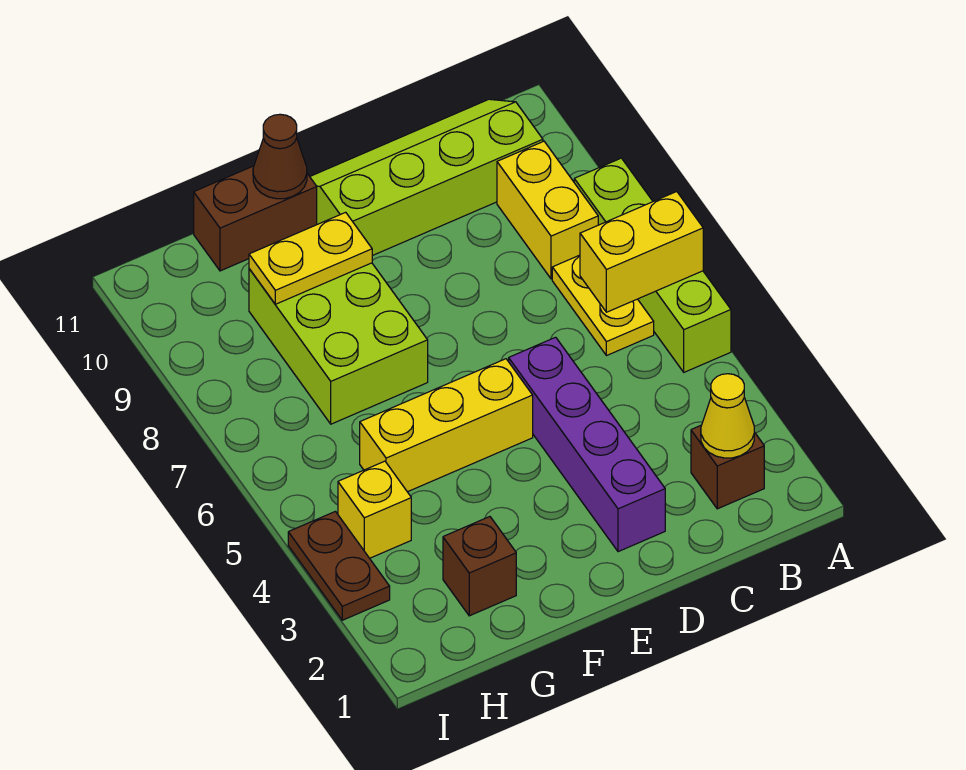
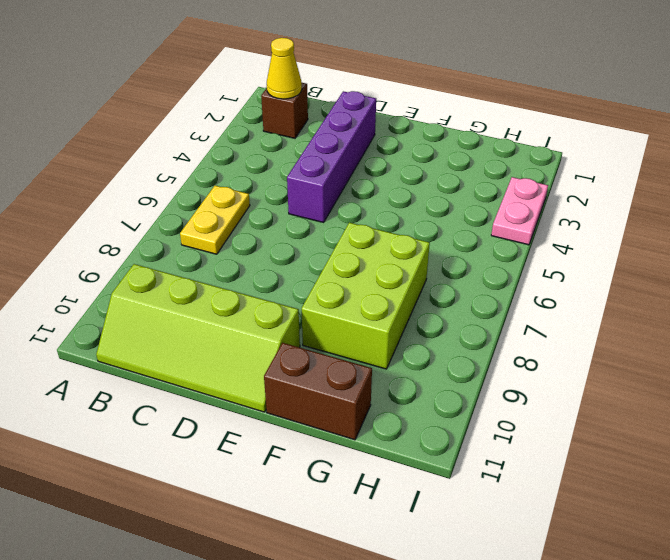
pink 1x2 plate [491,177,548,245] -> brown 1x2 plate [288,511,390,620]
none -> lime 1x4 brick [574,158,731,372]
none -> yellow 1x2 brick [497,141,598,279]
none -> yellow 1x3 brick [360,359,533,492]

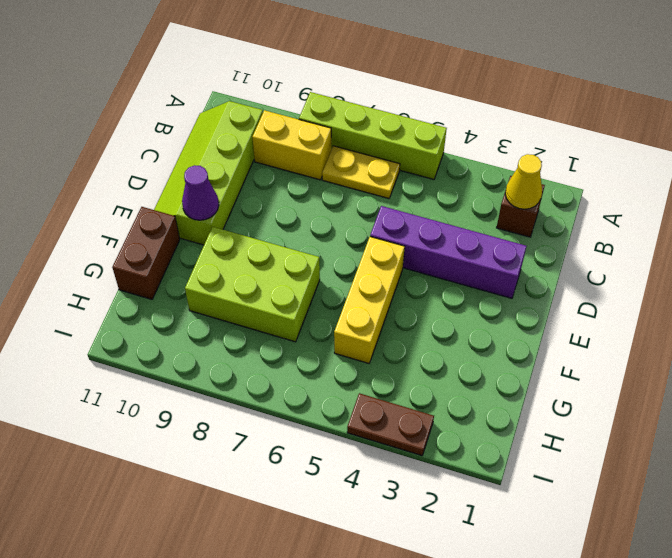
purple 1x1 cone [182,165,219,220] -> none
none -> brown 1x1 brick [443,517,516,616]
none -> yellow 1x1 brick [338,461,411,558]
none -> yellow 1x2 brick [580,192,703,312]

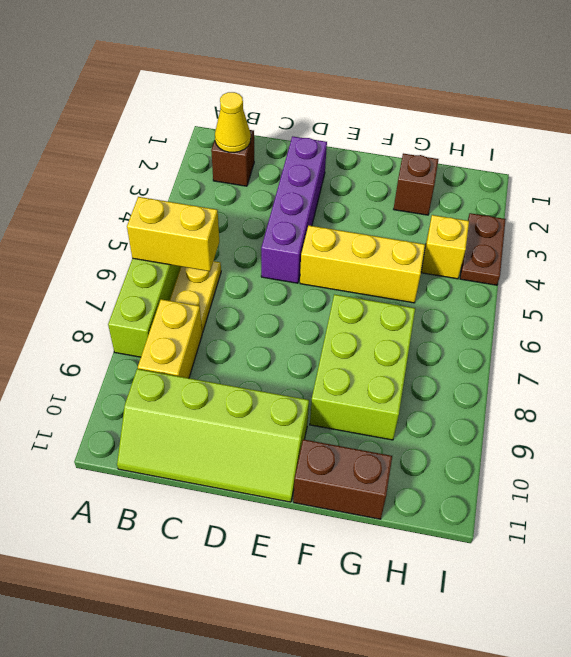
none -> yellow 1x2 plate [249,212,372,304]
none -> brown 1x1 cone [253,114,307,199]

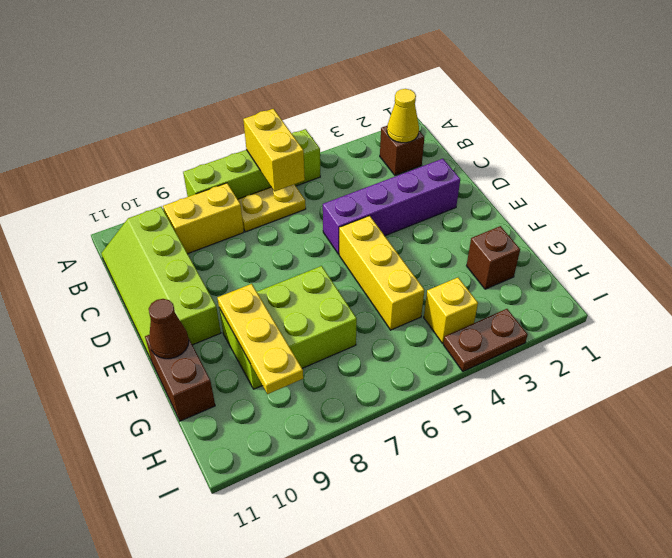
yellow 1x3 plate [217,284,303,394] -> yellow 1x2 plate [249,212,372,304]

